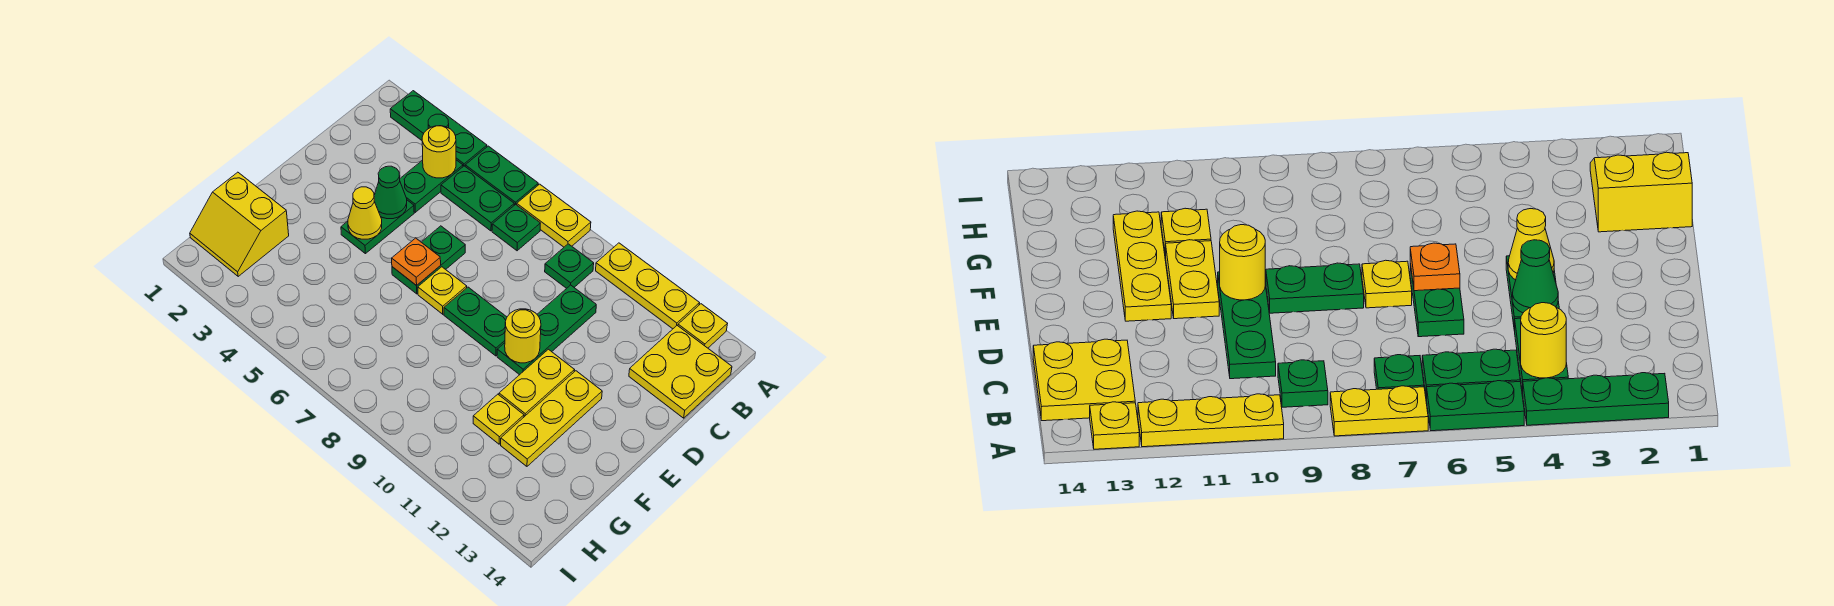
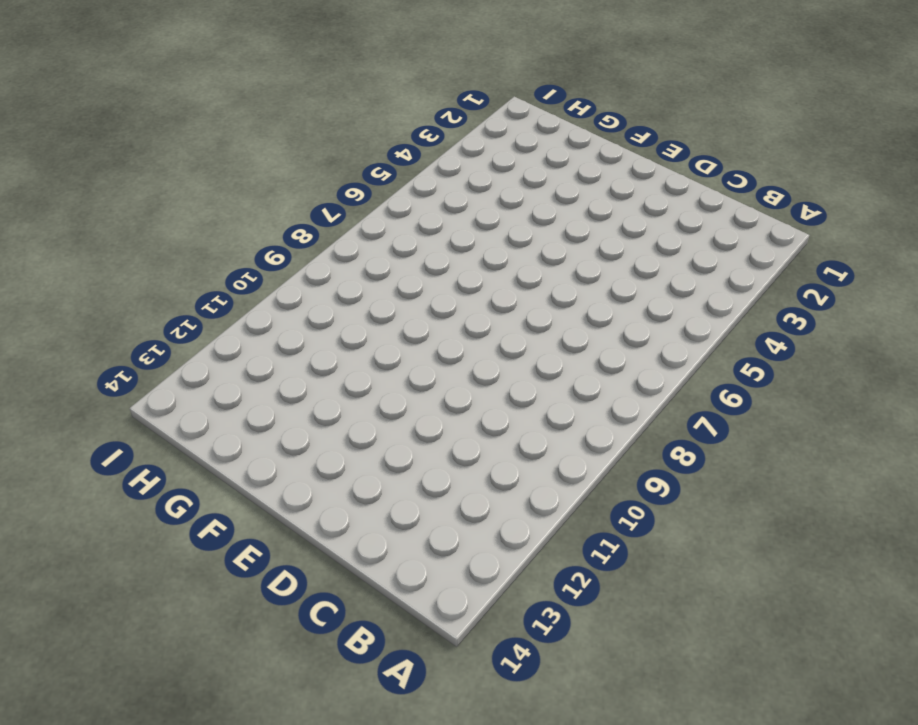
none -> green 1x3 plate [390,91,487,166]
none -> green 1x2 plate [465,146,538,205]
none -> yellow 1x2 plate [517,184,591,247]

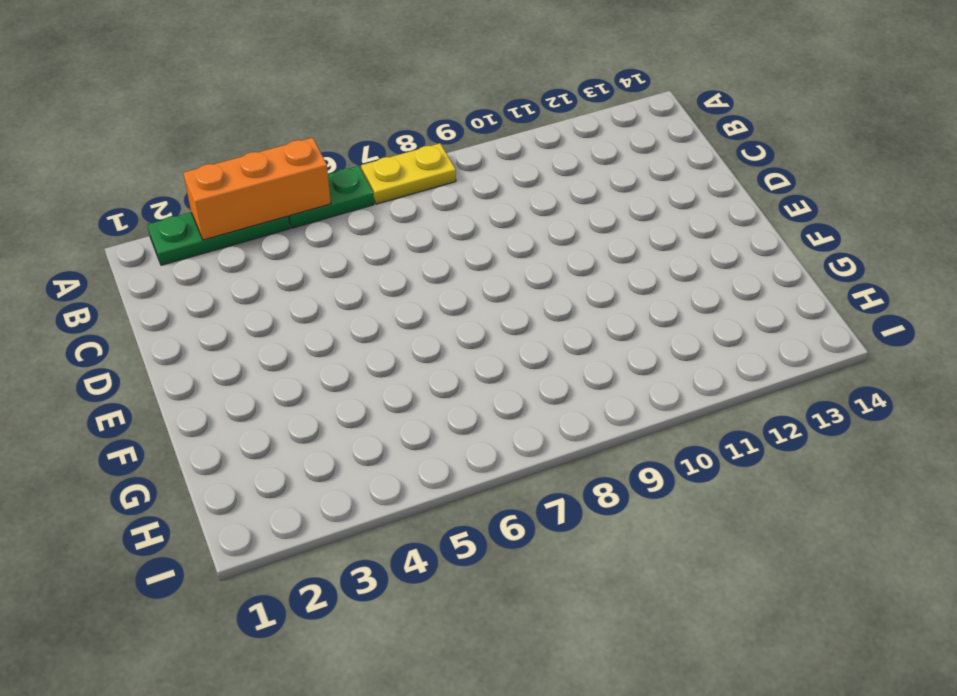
orange 1x3 brick [183,138,331,240] -> none
none -> yellow 1x3 plate [596,243,700,329]
none -> yellow 1x1 plate [678,304,728,348]
none -> green 1x2 plate [400,160,463,212]

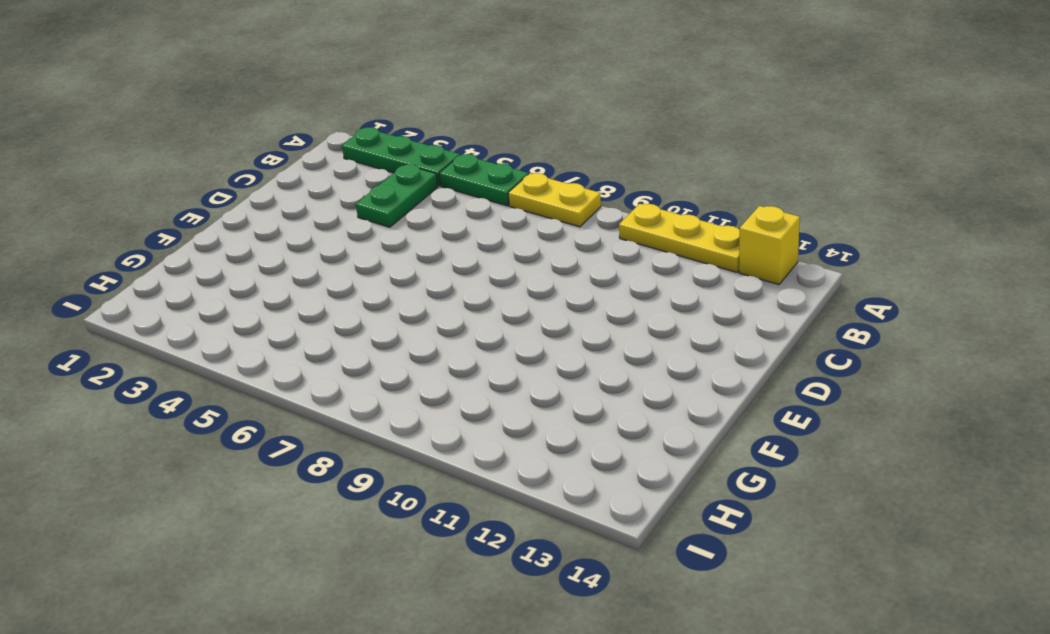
yellow 1x1 brick [739,206,800,285] -> yellow 1x1 plate [678,304,728,348]
none -> green 1x2 plate [441,166,514,231]
none -> green 1x1 plate [492,204,540,251]
none -> green 1x1 plate [545,244,594,288]

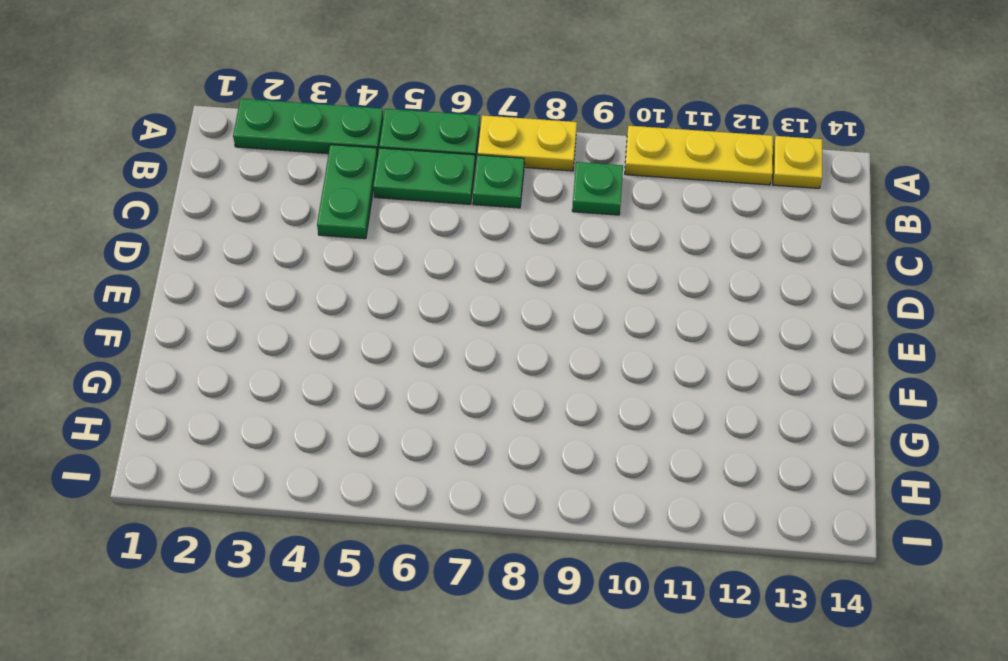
none -> yellow 2x2 plate [629,326,732,418]
none -> green 1x3 plate [497,285,596,375]
none -> green 1x2 plate [341,200,414,254]

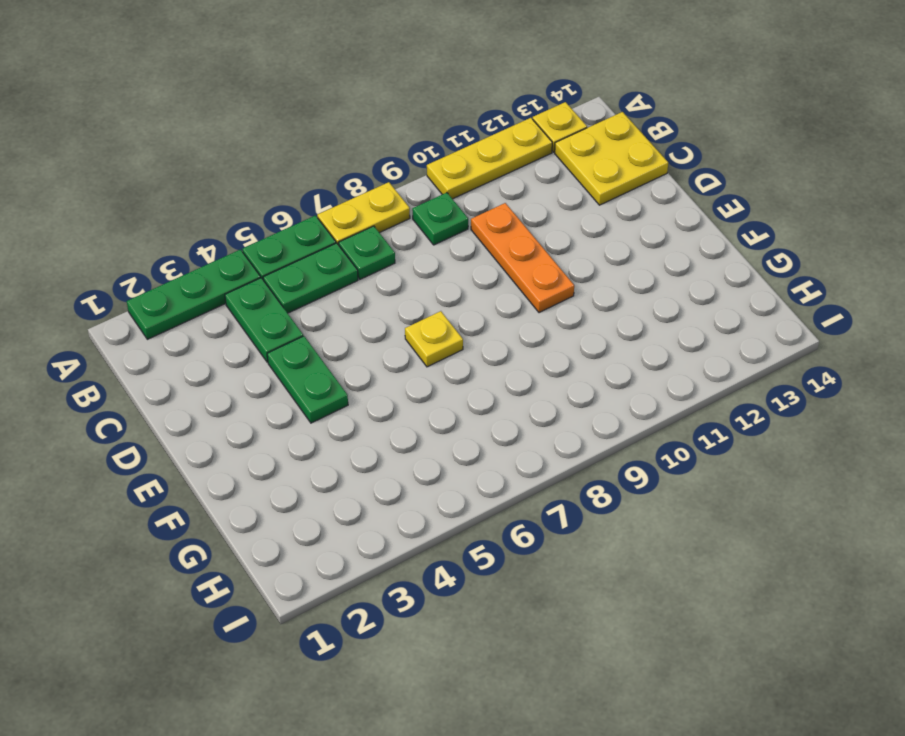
orange 1x3 plate [471,203,574,313] -> green 1x3 plate [497,285,596,375]
none -> green 1x2 plate [392,226,465,294]
none -> green 1x2 plate [444,287,507,356]
none -> yellow 1x2 plate [499,349,574,417]

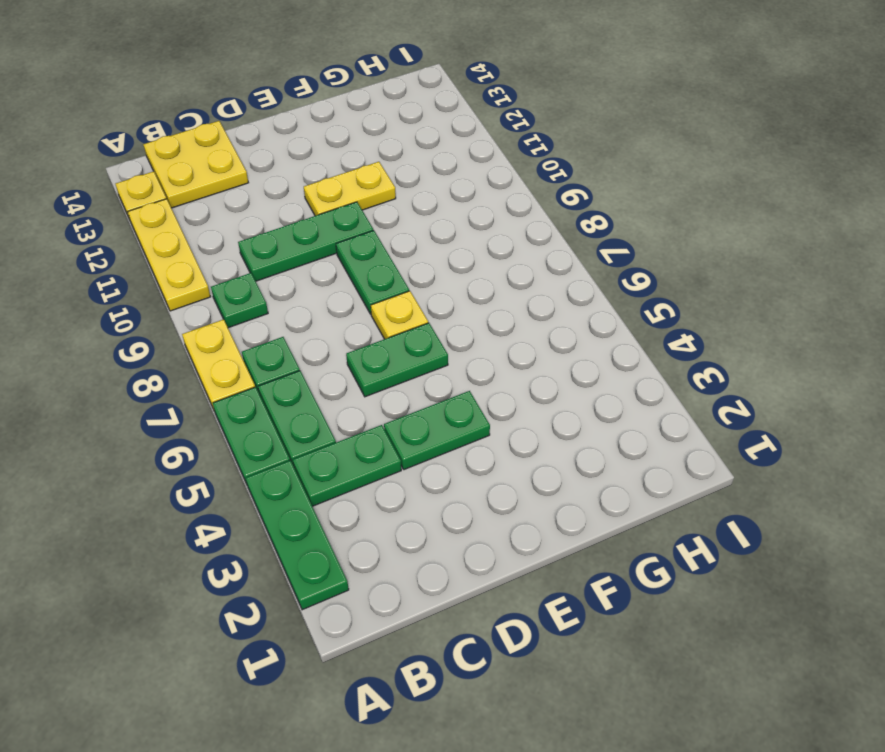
none -> yellow 1x3 plate [501,371,602,466]
none -> yellow 2x2 slope [190,172,289,276]
none -> yellow 1x1 plate [473,394,524,444]

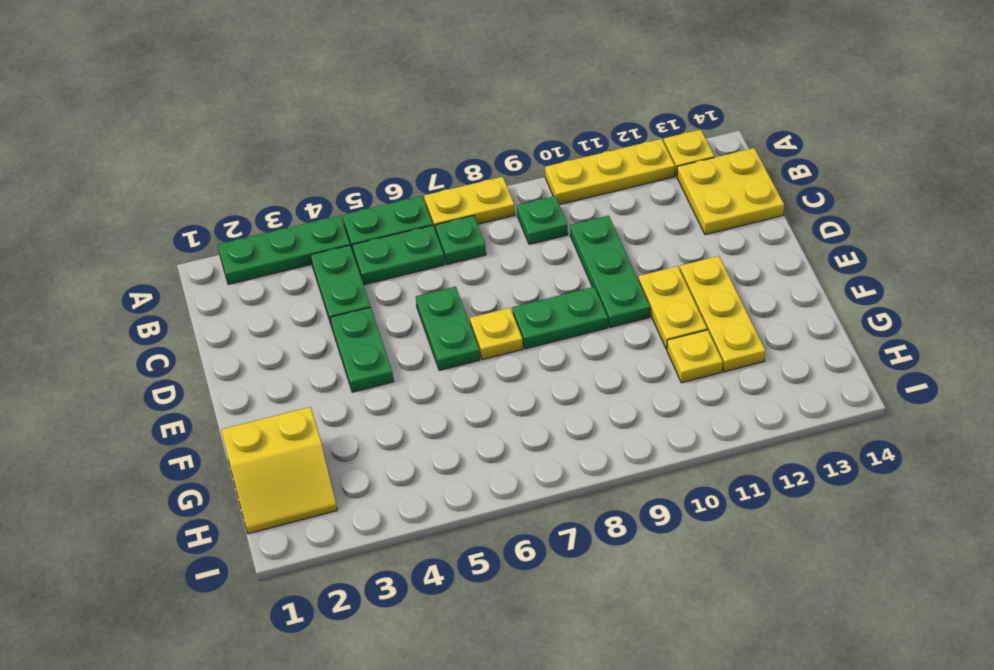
none -> yellow 1x1 round brick [422,126,456,178]
none -> green 1x1 cone [374,166,407,219]
none -> yellow 1x1 cone [348,187,382,239]

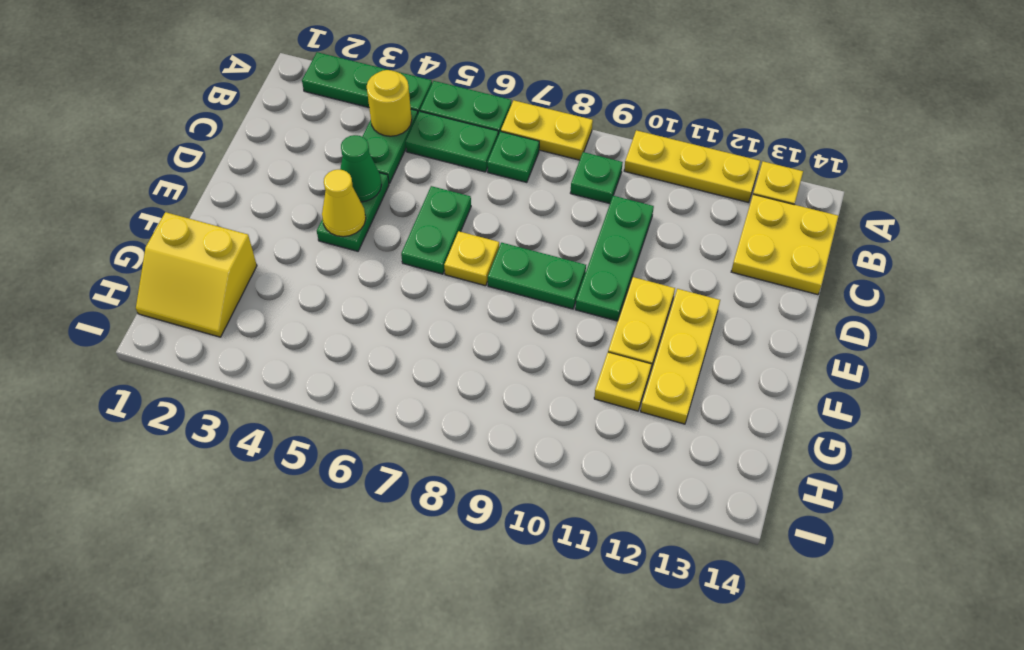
none -> orange 1x1 plate [392,238,441,286]
none -> yellow 1x1 round brick [505,309,541,363]

